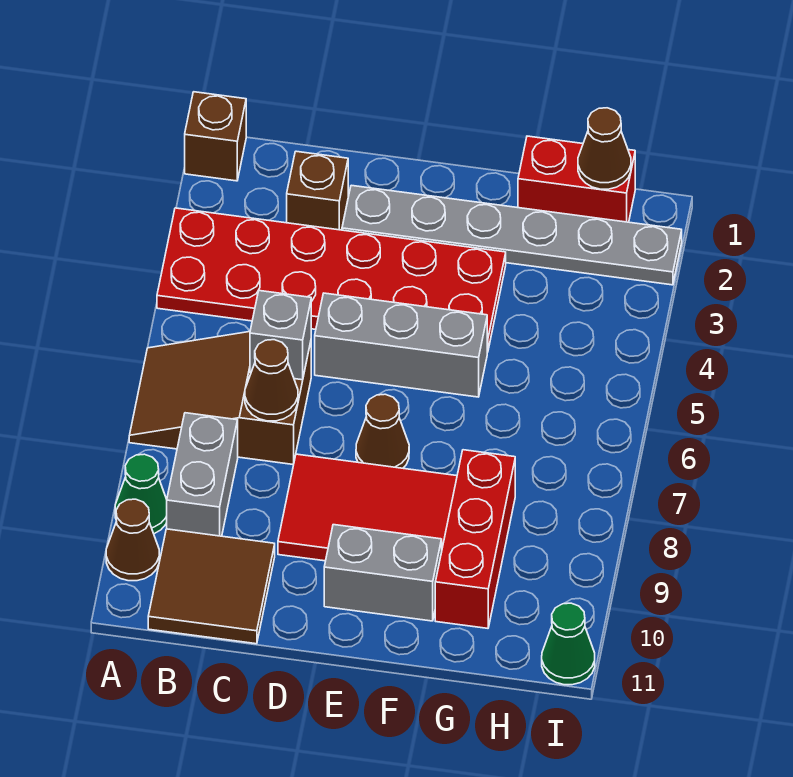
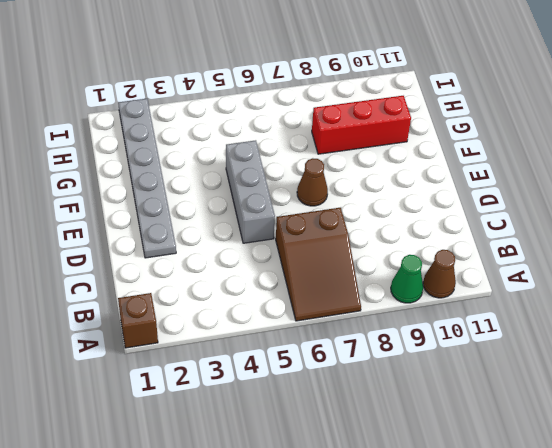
none -> red 2x6 plate [157,208,506,352]
none -> grey 1x2 brick [167,413,238,536]
none -> brown 2x2 tile [148,529,275,644]

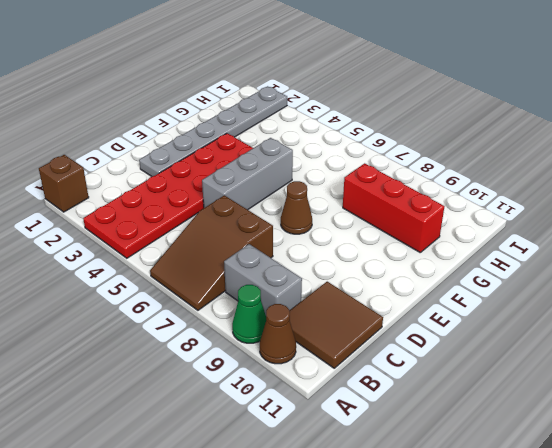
none -> brown 1x1 brick [287,151,348,230]
none -> red 2x3 tile [278,454,457,561]
none -> grey 1x2 brick [324,525,442,621]

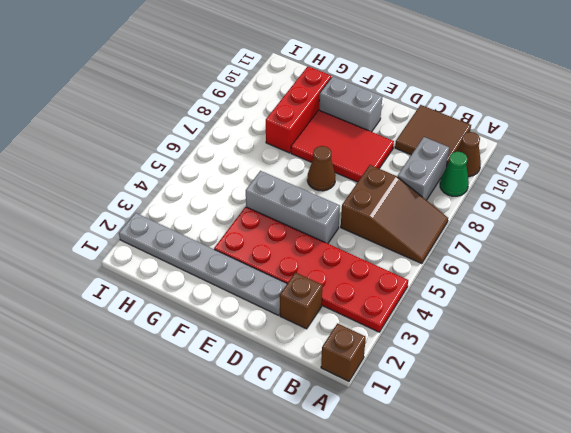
none -> red 1x2 brick [518,136,635,222]
none -> green 1x1 cone [542,603,595,685]
none -> grey 1x1 brick [250,291,311,380]

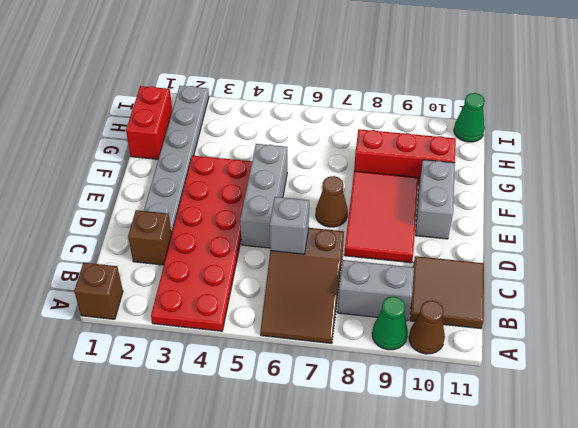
none -> brown 1x1 cone [245,340,298,421]
none -> brown 1x1 cone [578,108,631,189]

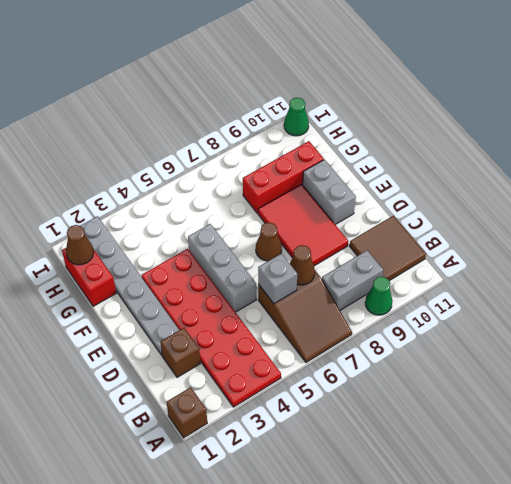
none -> brown 1x1 cone [106,499,159,581]

